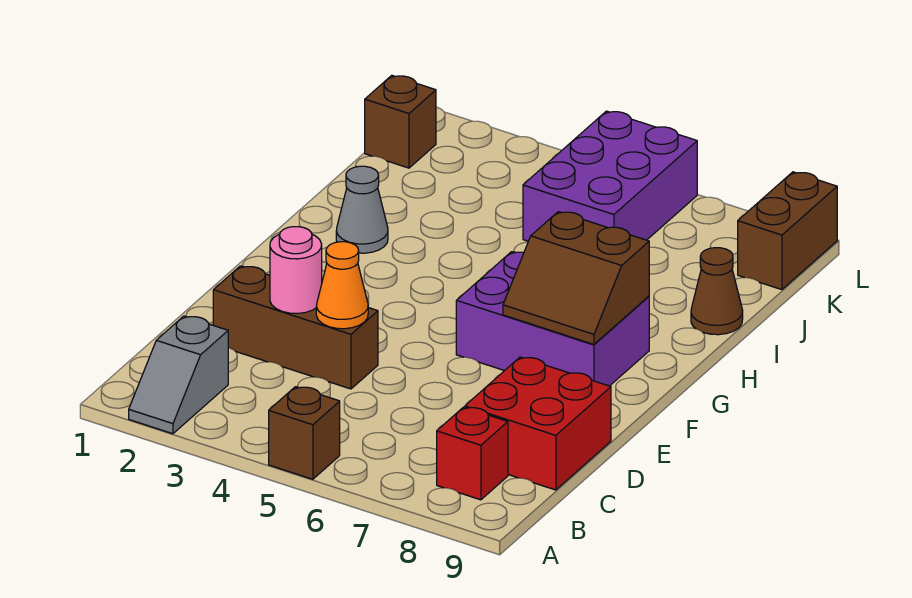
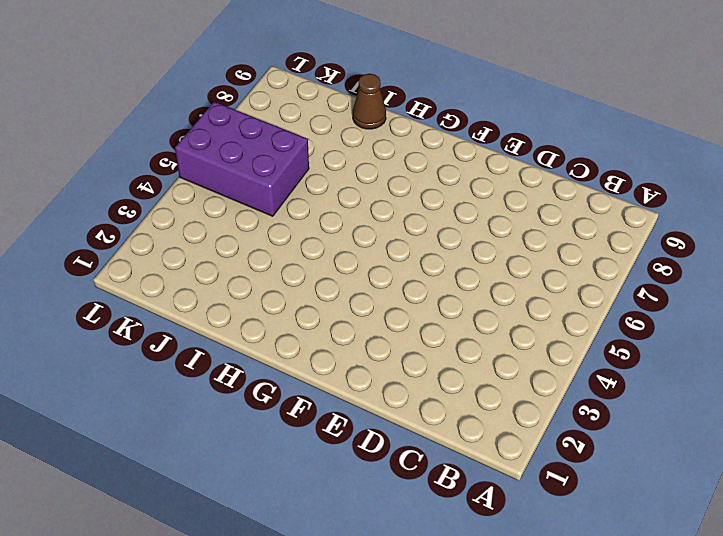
none -> grey 1x2 slope [129,316,228,434]
none -> brown 1x1 brick [269,387,340,479]
none -> red 1x1 brick [437,407,508,500]

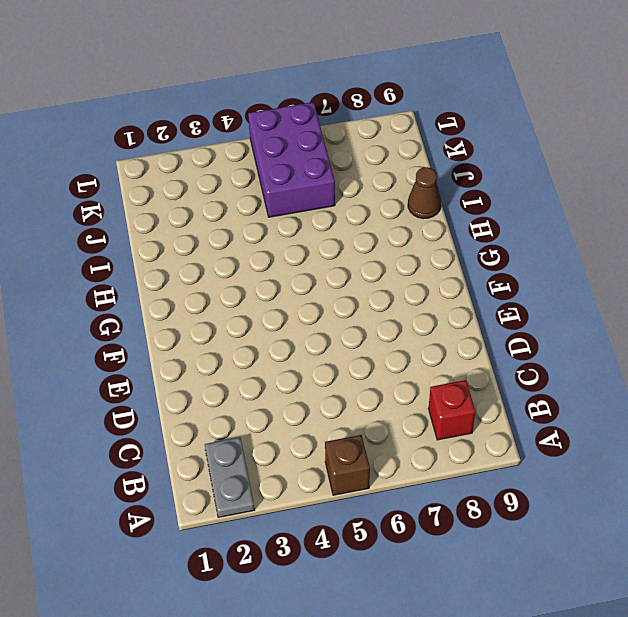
grey 1x2 plate [205,437,255,517] -> grey 1x2 slope [129,316,228,434]
none -> red 2x2 brick [465,357,611,490]
none -> brown 1x3 brick [213,266,378,389]
none -> purple 2x3 brick [456,252,649,386]

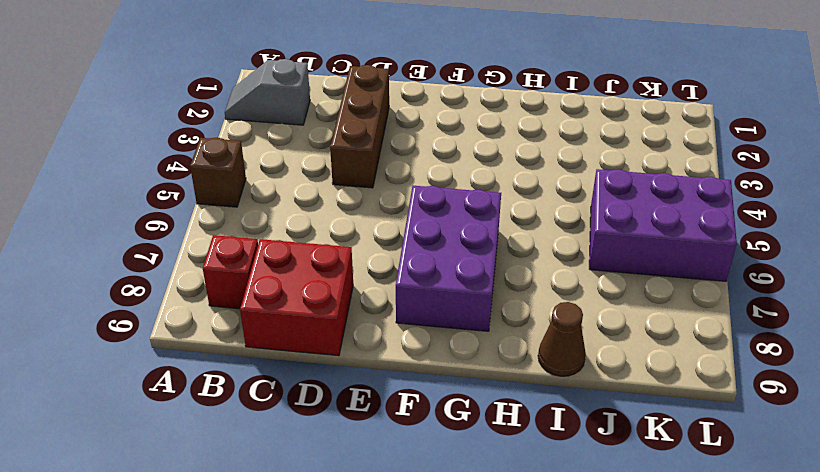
none -> grey 1x1 cone [336,166,388,253]
none -> brown 1x1 brick [365,75,436,168]
none -> brown 1x2 brick [738,172,837,290]

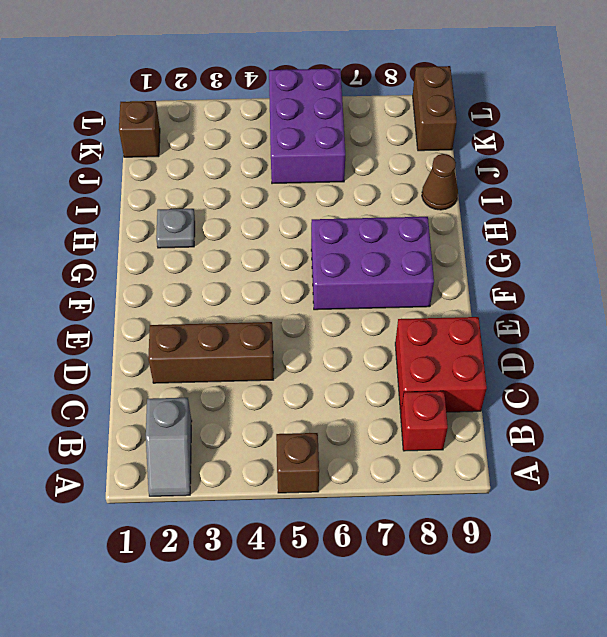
grey 1x1 plate [156,209,195,248] -> grey 1x1 cone [336,166,388,253]
none -> pink 1x1 round brick [270,227,322,313]
none -> orange 1x1 cone [316,242,368,329]
none -> brown 2x2 slope [503,212,649,344]

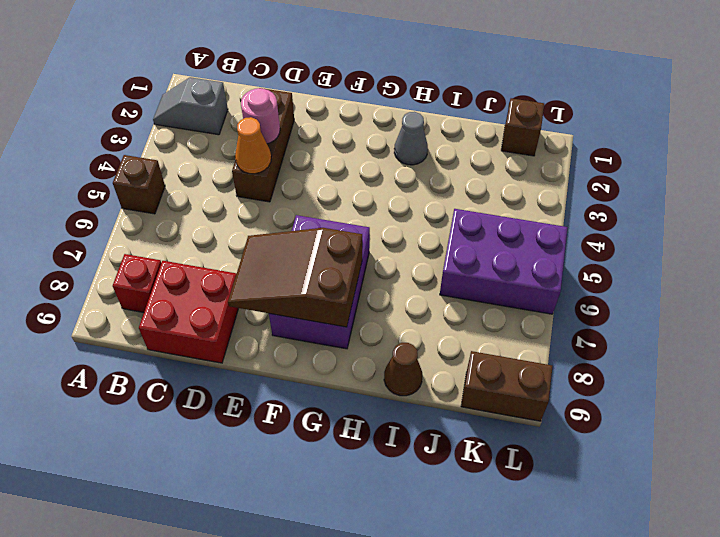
brown 2x3 slope [228,228,362,327] -> brown 2x2 slope [503,212,649,344]

